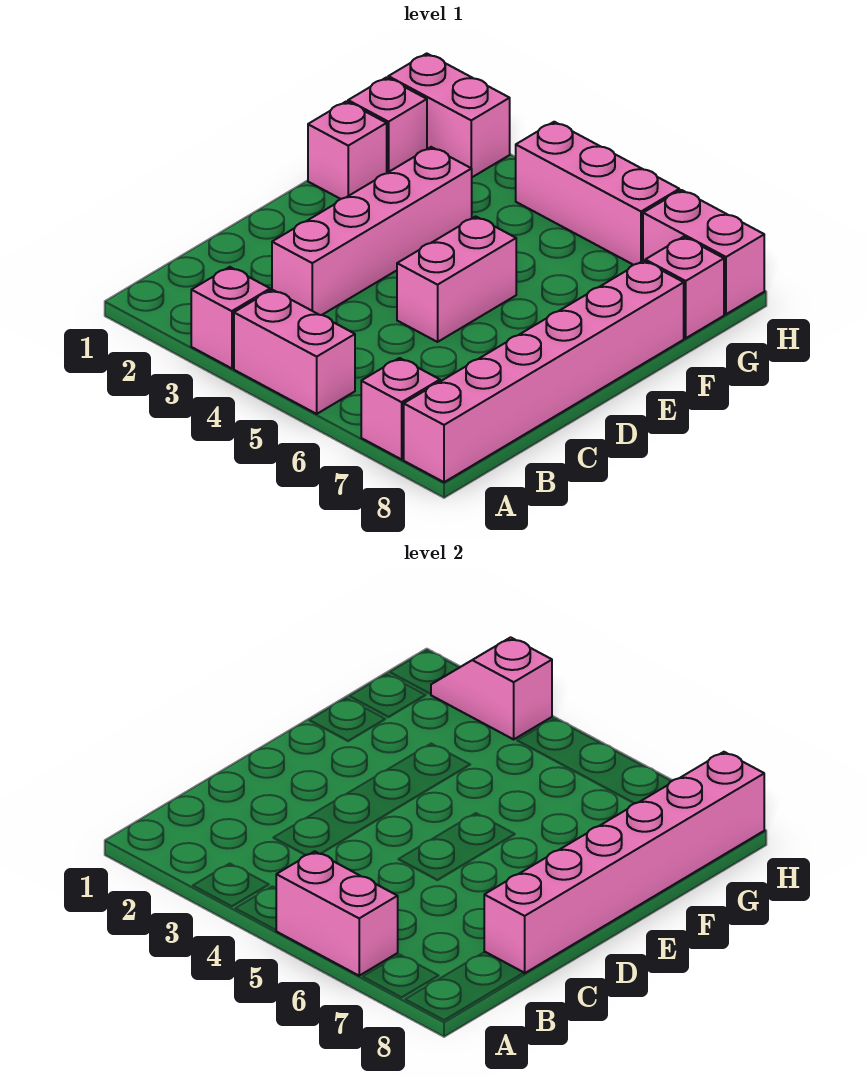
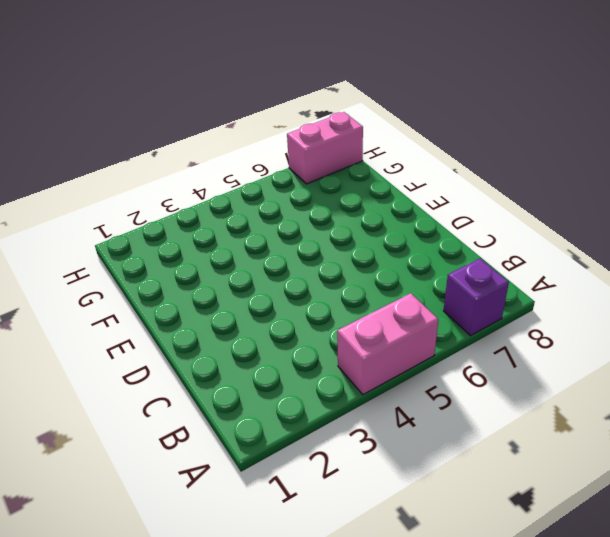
purple 1x1 brick [444,259,509,336] -> pink 1x1 brick [361,358,440,459]
none -> pink 1x1 brick [191,267,270,368]
none -> pink 1x6 brick [404,261,684,482]
none -> pink 1x4 brick [272,147,472,315]

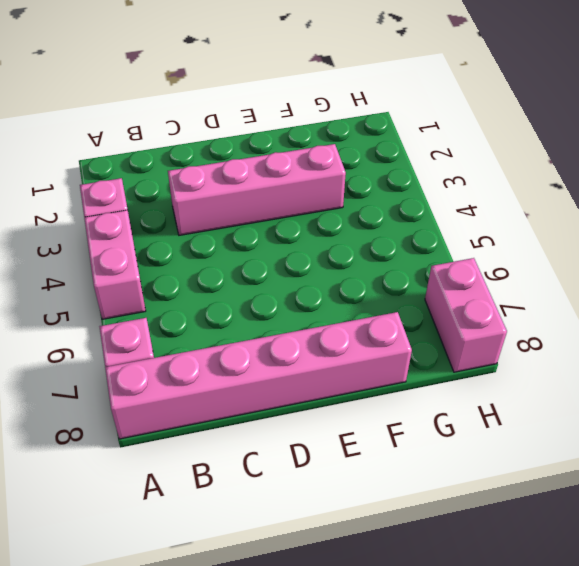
none -> pink 1x2 brick [397,216,516,342]
none -> pink 1x1 brick [308,101,387,199]
none -> pink 1x1 brick [348,77,427,173]

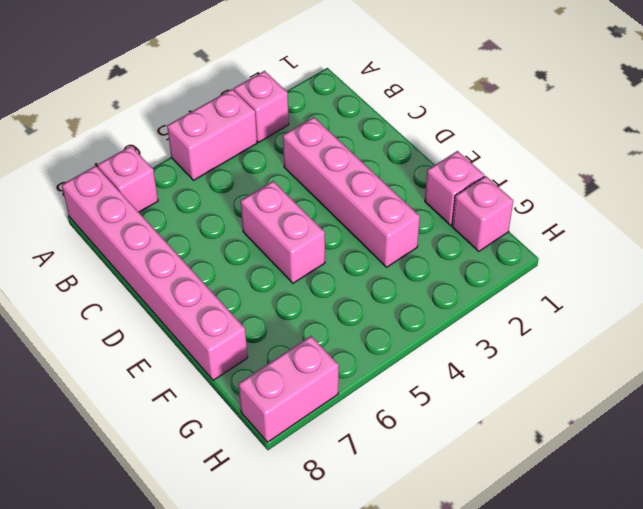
none -> pink 1x1 brick [645,237,724,338]
none -> pink 1x2 brick [388,53,510,177]
none -> pink 1x3 brick [516,122,679,265]

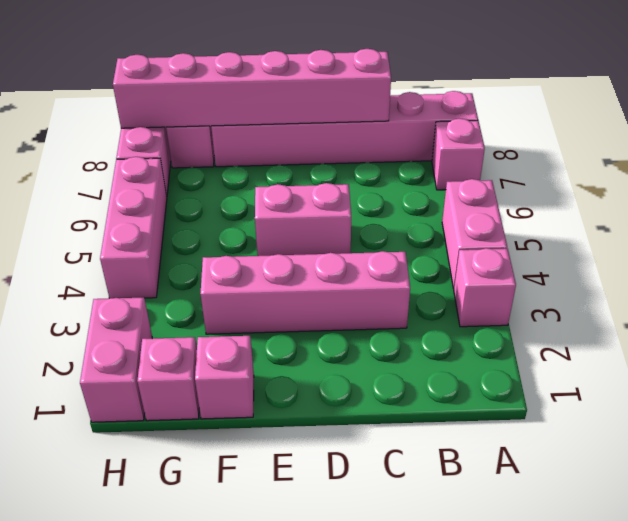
none -> pink 1x2 brick [276,851,398,976]
none -> pink 1x2 slope [431,637,552,739]

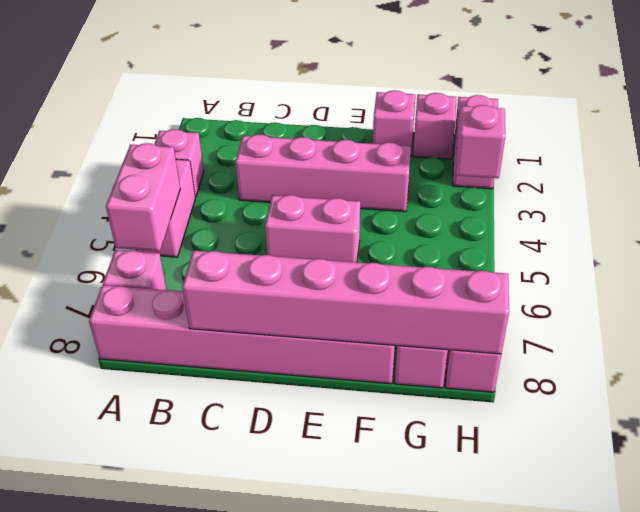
none -> pink 1x3 brick [516,122,679,265]

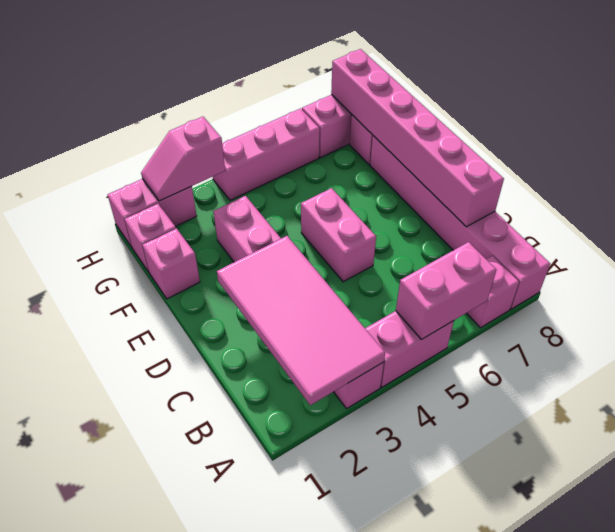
pink 2x4 tile [217,236,385,405] -> none

